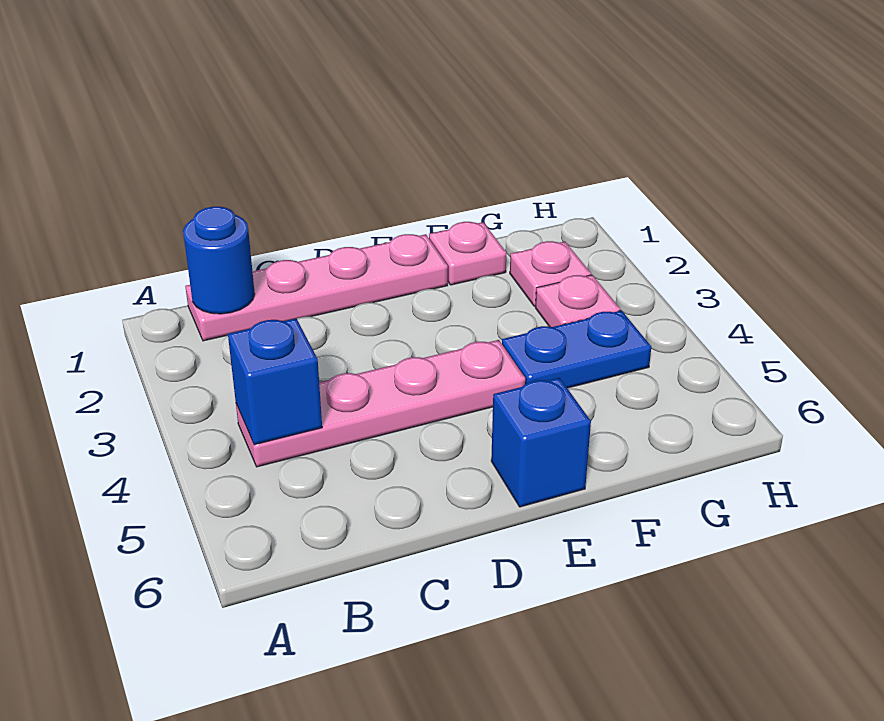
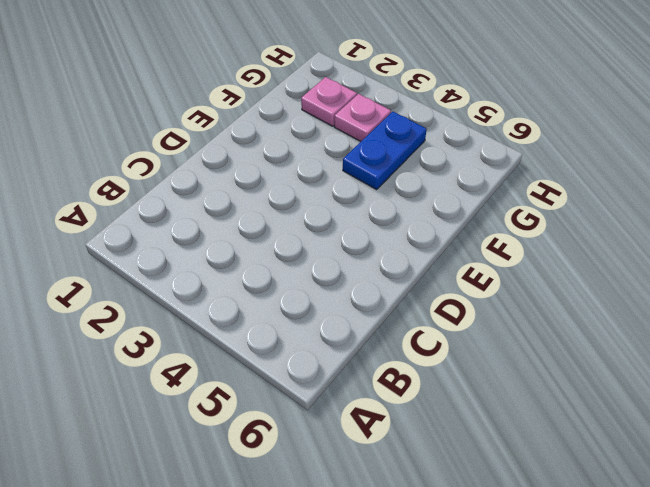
none -> pink 1x4 plate [185,234,448,341]
none -> pink 1x4 plate [236,340,525,467]

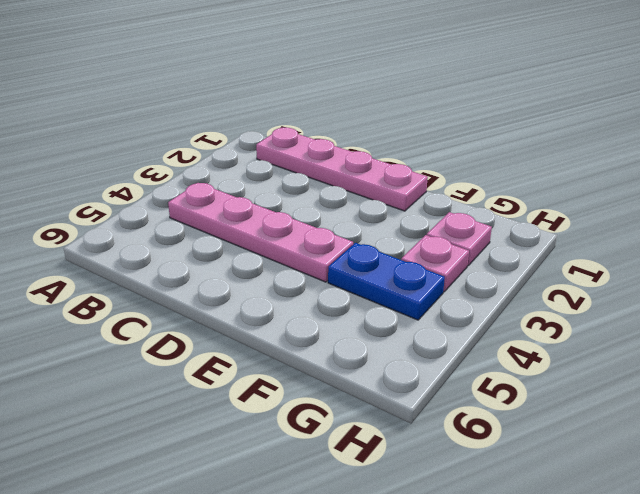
none -> blue 1x1 brick [491,378,591,507]
none -> pink 1x1 plate [429,222,506,285]

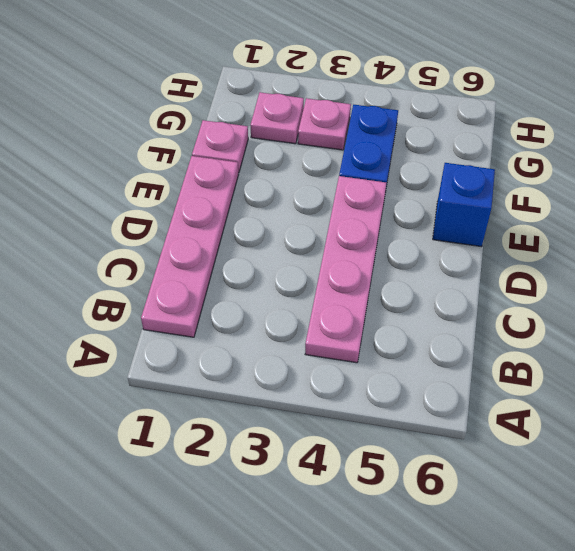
none -> blue 1x1 round brick [183,207,255,314]
none -> blue 1x1 brick [228,318,322,445]

